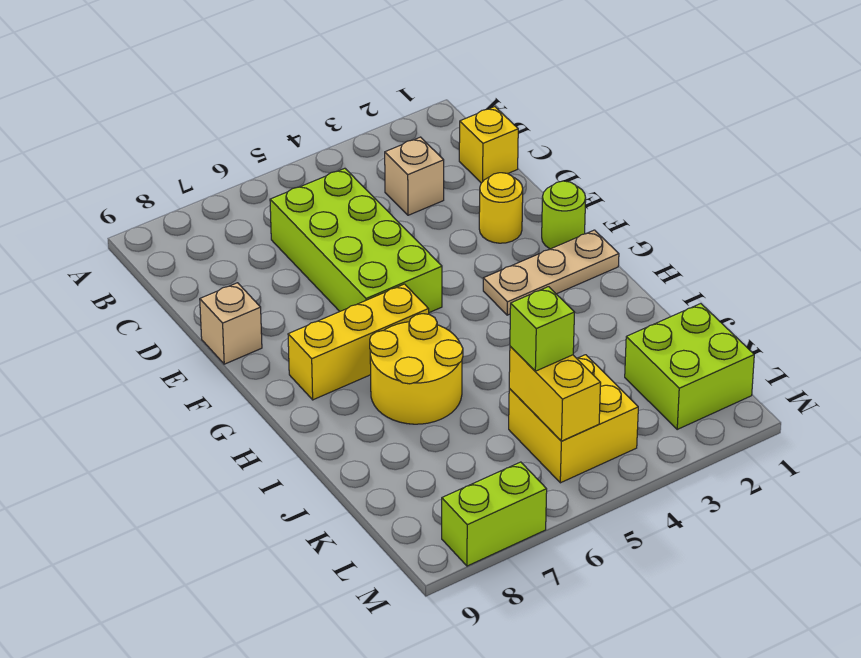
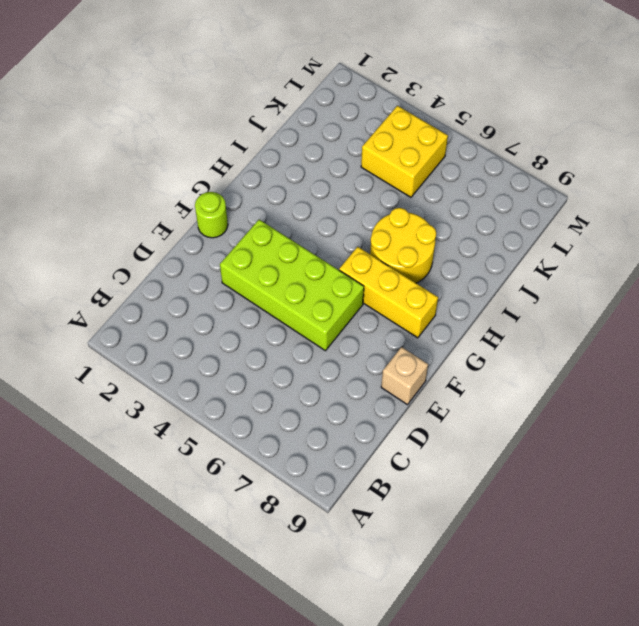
lime 2x4 brick [220,220,364,351] -> lime 2x4 brick turned to [270,168,442,313]
none -> yellow 1x1 brick [459,107,518,183]
none -> tan 1x1 brick [385,137,444,215]
none -> yellow 1x1 round brick [479,173,523,243]

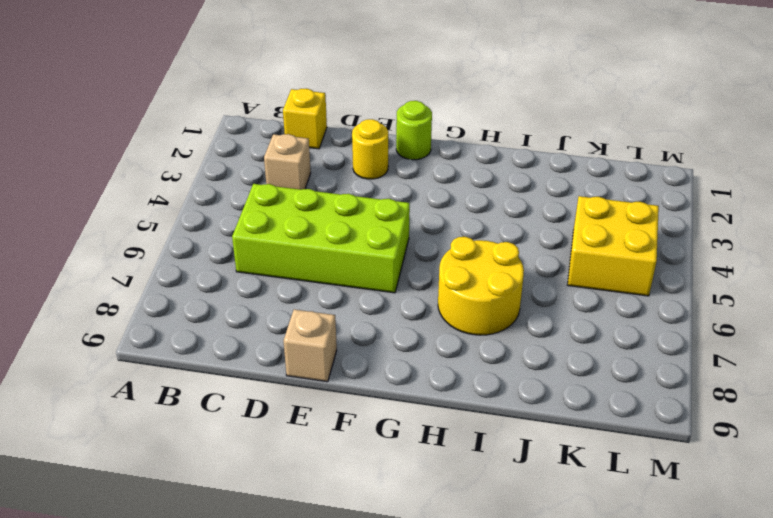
none -> tan 1x3 plate [483,230,619,315]
none -> yellow 1x3 brick [288,284,429,400]
none -> lime 2x2 brick [625,304,754,429]

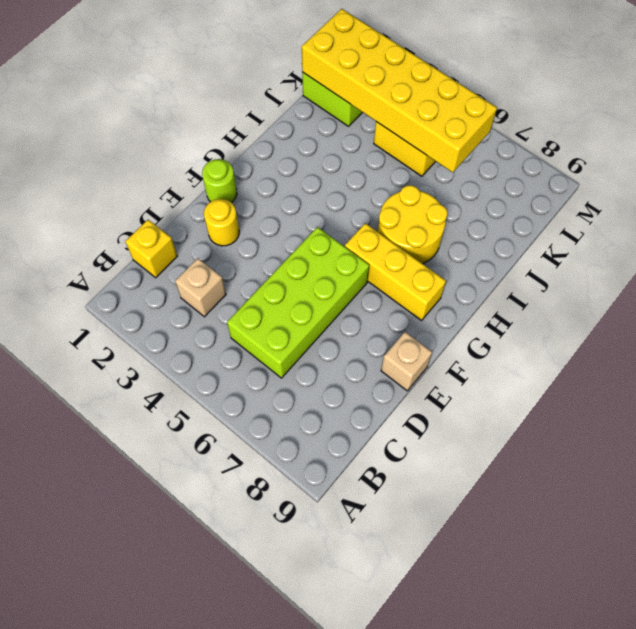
yellow 2x6 brick [302,9,497,173] -> yellow 1x2 brick [509,346,601,441]
none -> tan 1x3 plate [483,230,619,315]
none -> lime 1x2 brick [442,462,547,566]
none -> lime 1x1 brick [510,287,575,371]

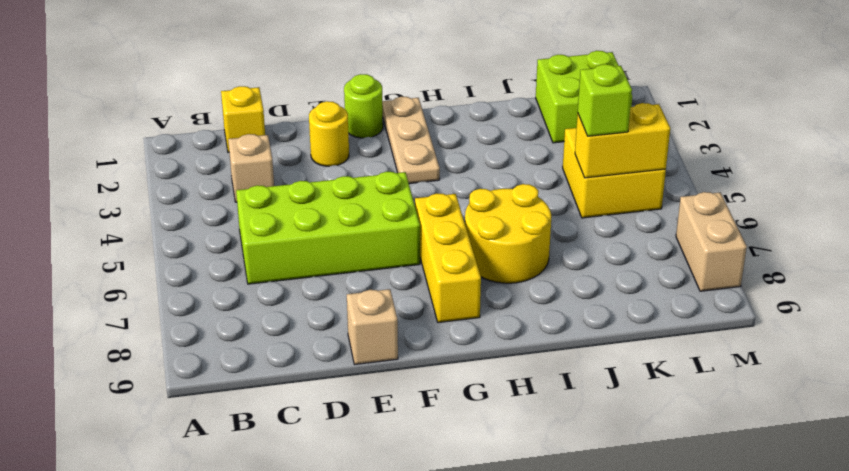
tan 1x2 brick [676,192,747,291] -> lime 1x2 brick [442,462,547,566]

